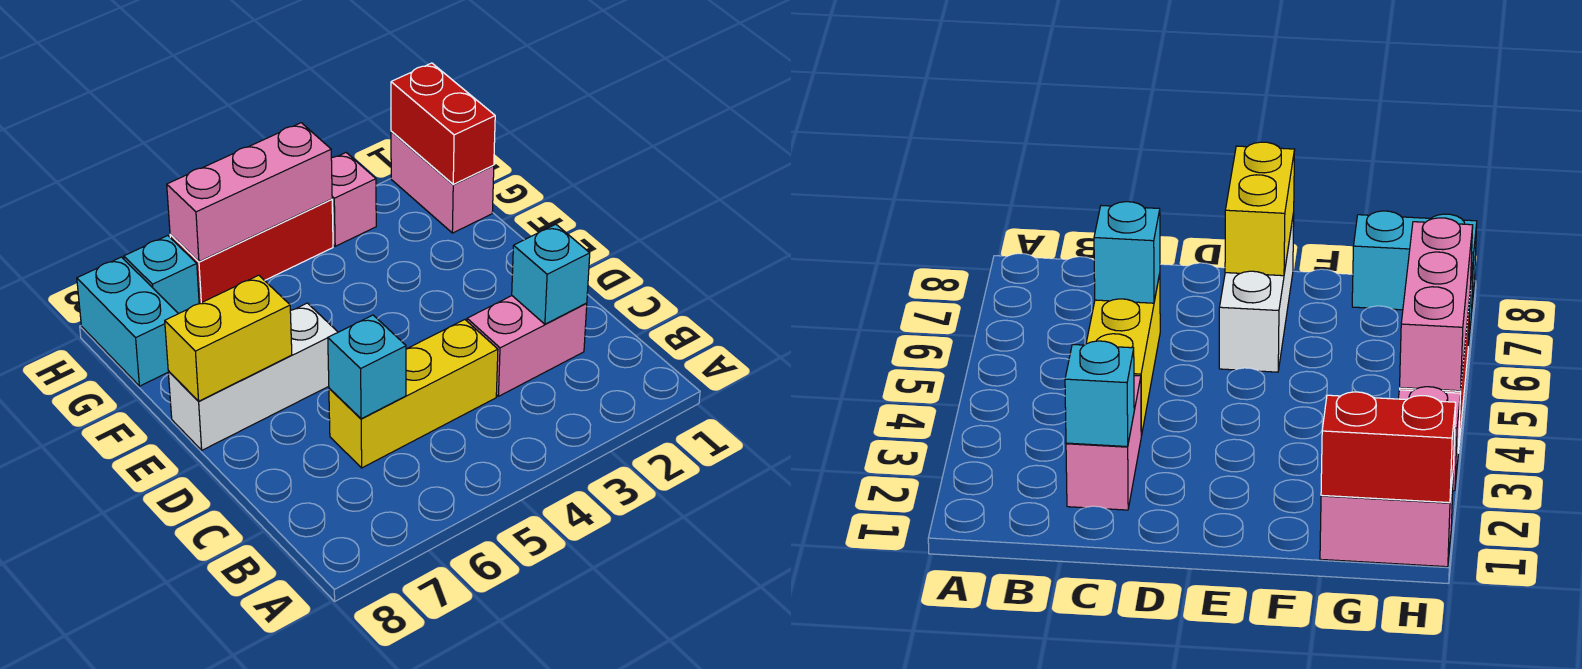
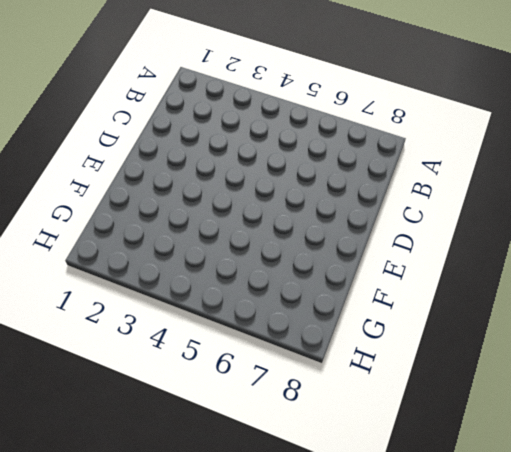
none -> pink 1x2 brick [467,296,587,396]
none -> yellow 1x3 brick [329,320,498,468]
none -> white 1x3 brick [168,303,338,450]

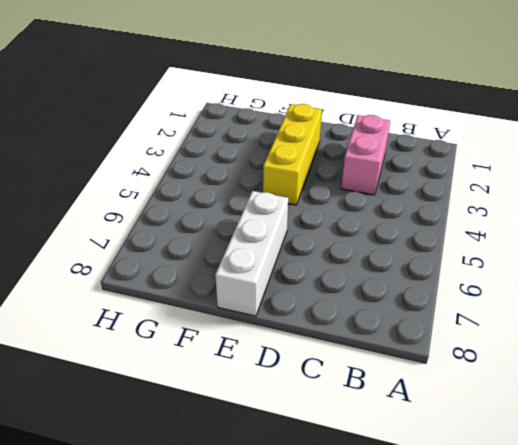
yellow 1x3 brick [263,104,322,205] -> yellow 1x3 brick moved to [329,320,498,468]
none -> pink 1x2 brick [391,132,494,233]
none -> cyan 1x2 brick [77,257,178,386]
none -> pink 1x1 brick [331,153,376,246]

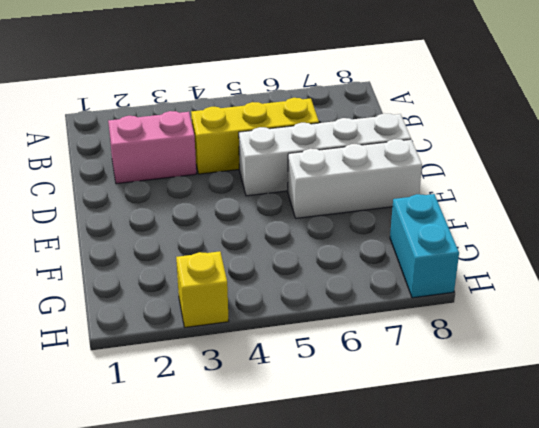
white 1x4 brick [239,113,411,196] -> none
yellow 1x1 brick [176,251,229,327] -> pink 1x1 brick [331,153,376,246]
none -> pink 1x2 brick [391,132,494,233]
none -> red 1x3 brick [170,199,333,304]
none -> cyan 1x1 brick [124,236,199,314]

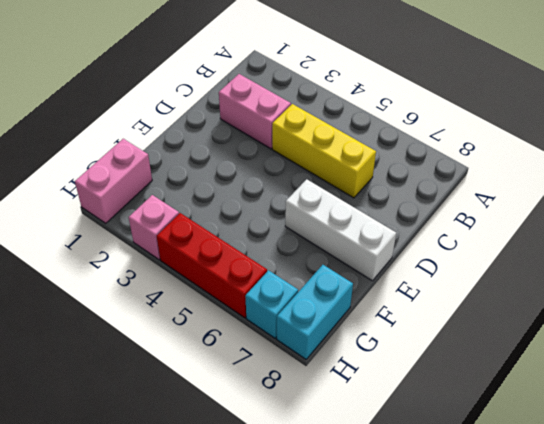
none -> cyan 1x1 brick [512,224,590,324]
none -> cyan 1x1 brick [328,315,406,419]
none -> yellow 1x2 brick [165,275,292,401]

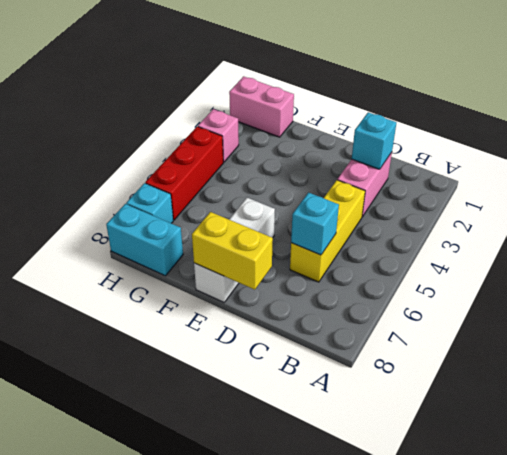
yellow 1x2 brick [192,212,273,290] -> yellow 1x2 brick turned to [165,275,292,401]
none -> red 1x2 brick [391,63,495,185]
none -> pink 1x3 brick [167,123,332,262]

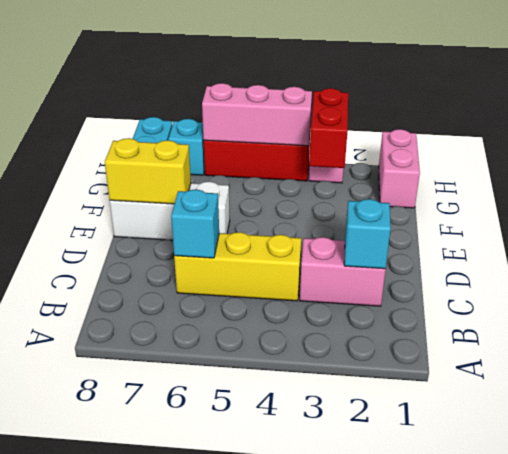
red 1x2 brick [309,88,348,168] -> red 1x2 brick moved to [391,63,495,185]

